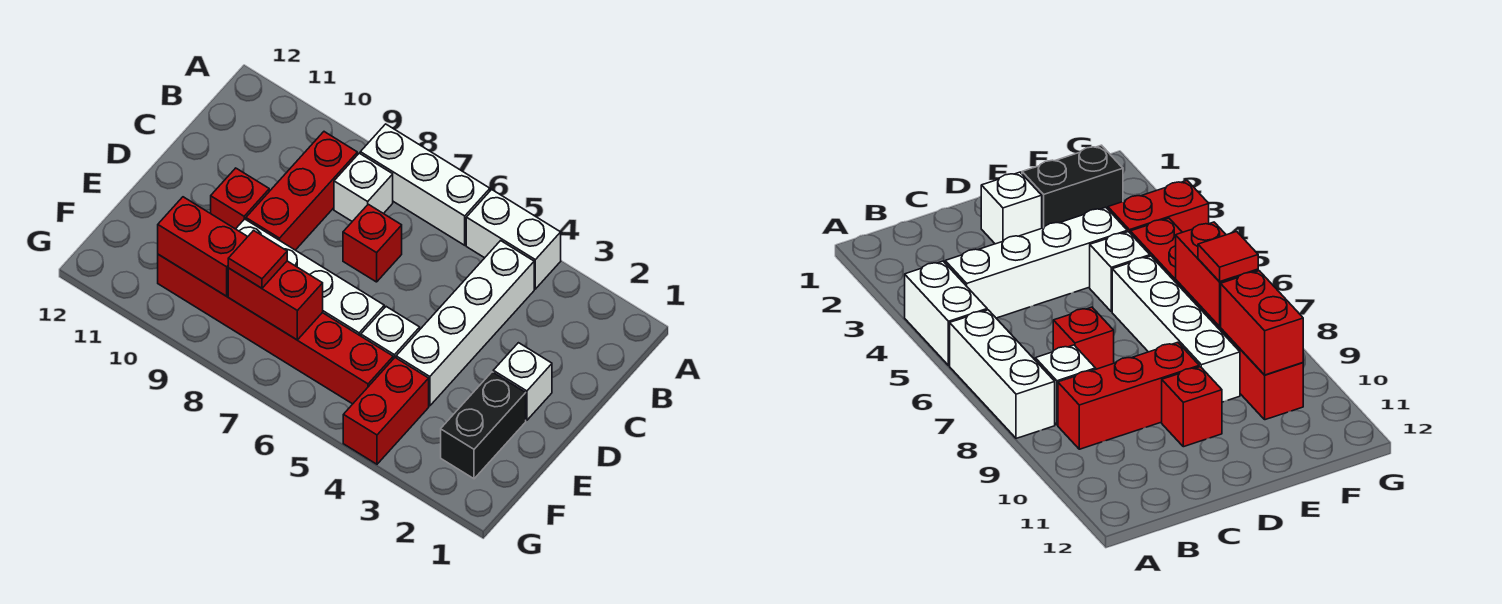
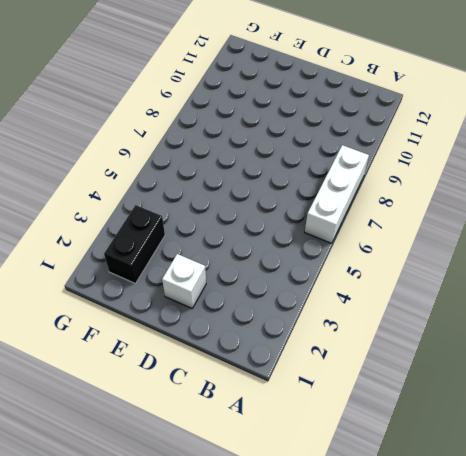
black 1x2 brick [104,205,165,283] -> black 1x2 brick turned to [441,372,526,479]
none -> white 1x2 brick [466,190,561,289]
none -> white 1x4 brick [396,241,534,406]
none -> white 1x1 brick [334,153,393,221]

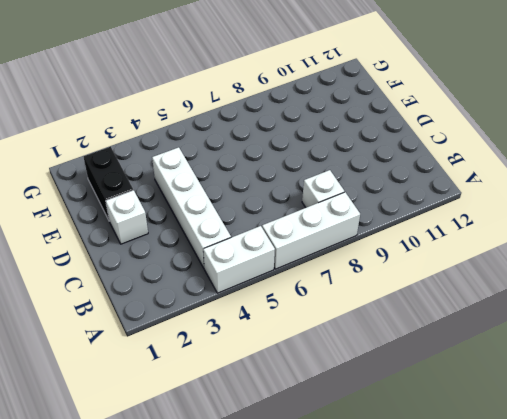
none -> red 1x3 brick [246,132,357,250]
none -> red 1x1 brick [343,204,402,282]
none -> red 1x1 brick [211,168,269,229]

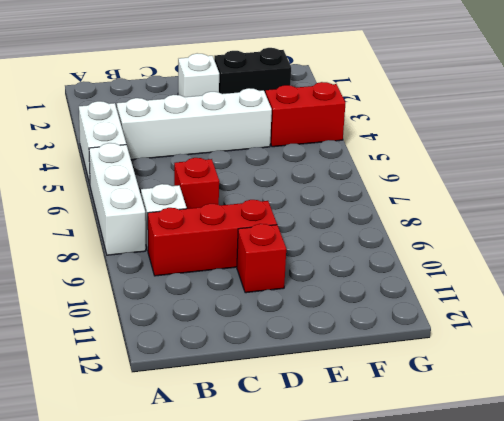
none -> white 1x1 brick [361,307,420,359]
none -> white 1x4 brick [236,219,384,336]
none -> red 1x6 brick [158,254,393,404]

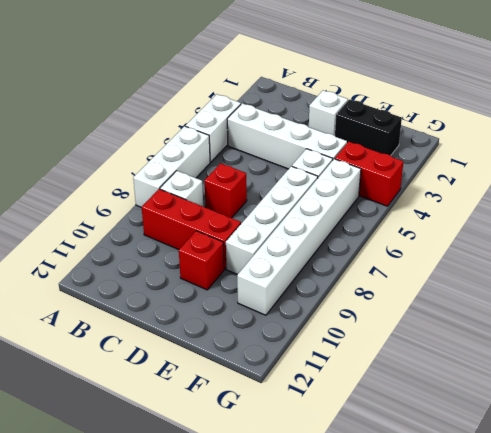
white 1x6 brick [237,159,361,315] -> red 1x6 brick [158,254,393,404]
none -> red 1x2 brick [228,261,323,340]
none -> red 1x2 brick [158,197,248,296]
none -> red 1x1 tile [228,230,287,288]

